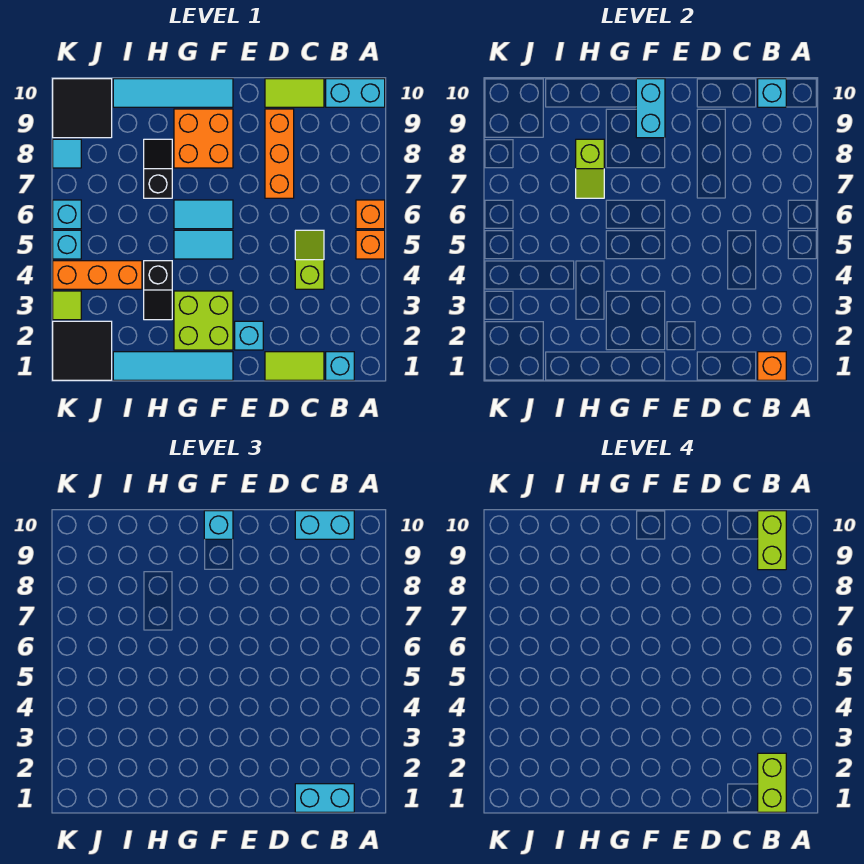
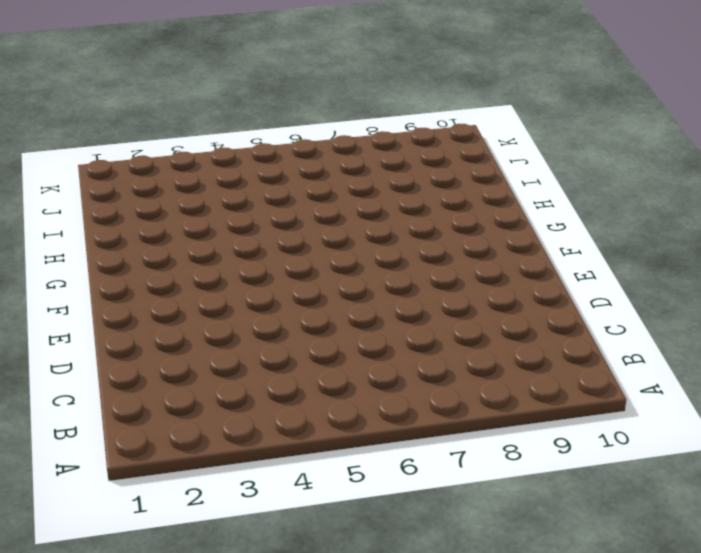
none -> orange 1x1 brick [356,230,385,259]
none -> orange 1x1 brick [356,200,385,229]
none -> cyan 1x2 brick [326,79,385,107]
none -> cyan 1x1 brick [326,352,354,380]

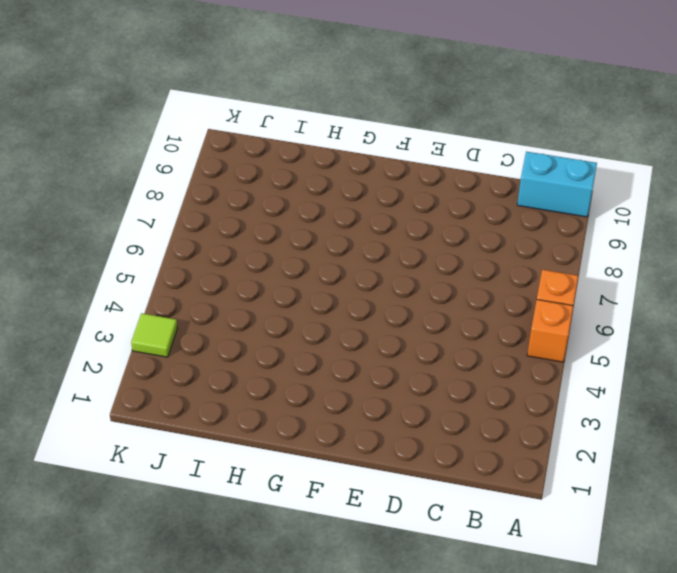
none -> cyan 1x1 brick [326,352,354,380]
none -> lime 1x2 tile [265,352,324,380]
none -> lime 1x2 slope [295,230,324,289]
none -> lime 1x2 tile [265,79,324,107]

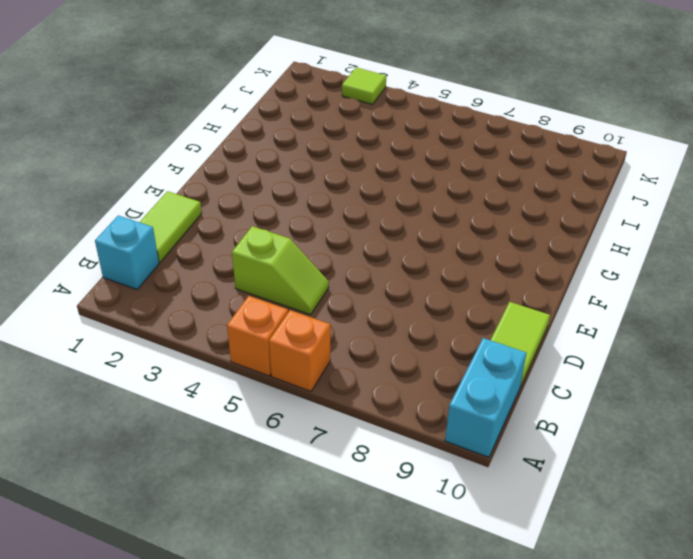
none -> orange 1x3 brick [265,109,294,198]
none -> cyan 1x1 brick [235,321,263,350]
none -> cyan 1x4 tile [113,352,233,380]
none -> lime 2x2 brick [174,291,233,350]

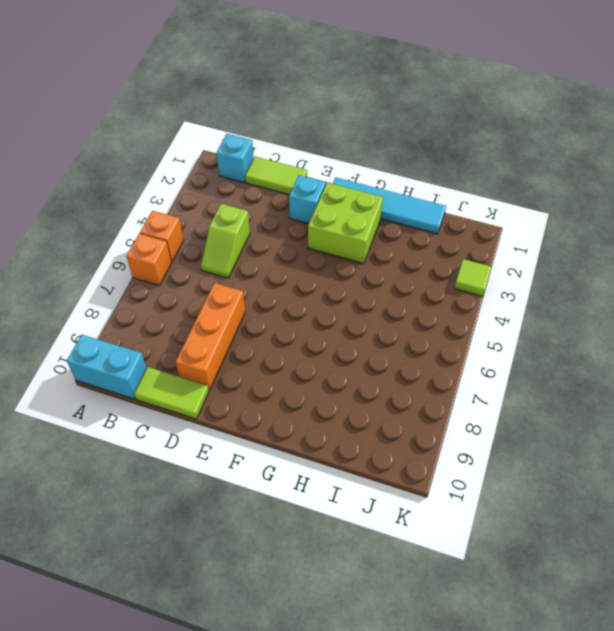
none -> cyan 1x2 tile [174,230,233,259]
none -> cyan 1x2 tile [174,200,233,229]
none -> orange 2x2 brick [174,109,233,168]
none -> cyan 1x4 tile [113,79,233,107]

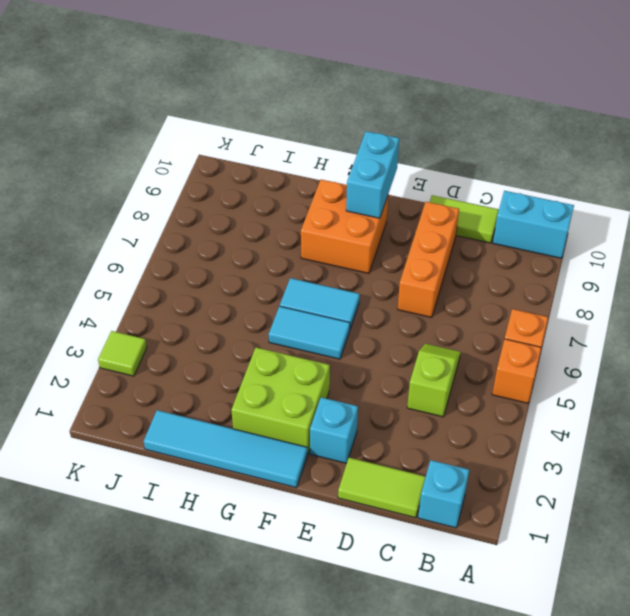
none -> cyan 1x4 tile [113,79,233,107]
none -> black 1x2 slope [144,261,172,320]
none -> black 1x2 slope [144,139,172,198]
none -> orange 1x3 brick [53,261,142,289]

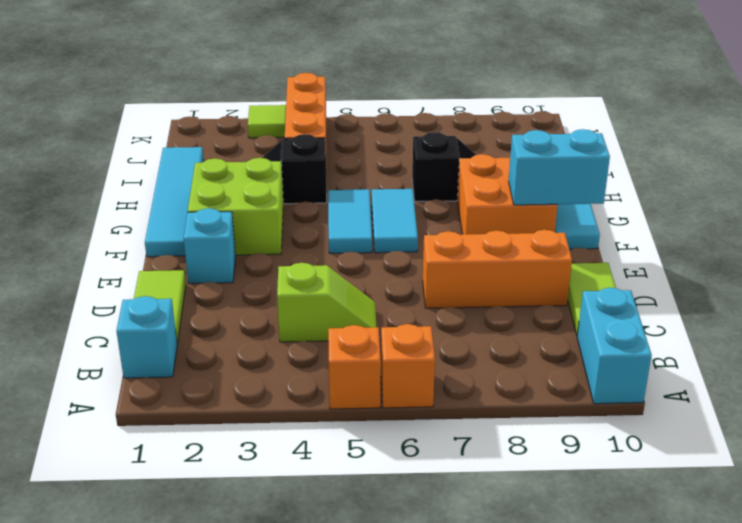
none -> black 2x2 tile [53,321,112,380]
none -> black 2x2 tile [53,79,112,138]
none -> cyan 1x1 brick [53,230,81,259]
none -> cyan 1x1 brick [53,200,81,229]

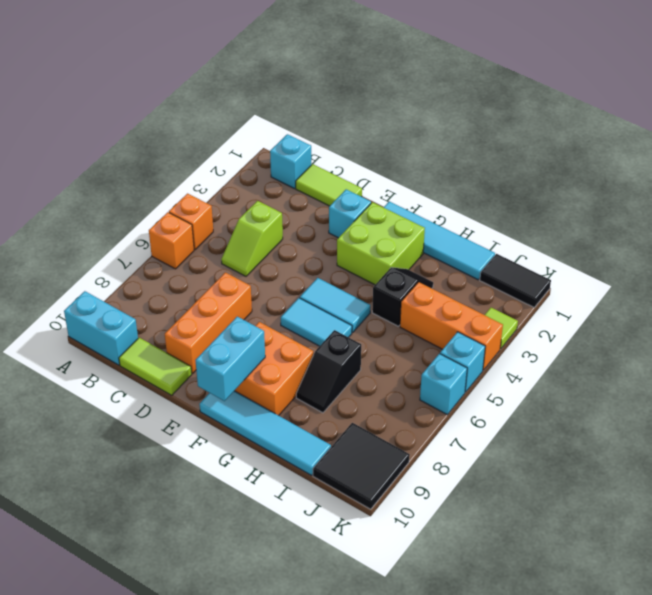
black 1x2 tile [480,254,551,307] -> black 2x2 tile [53,321,112,380]
none -> cyan 1x1 tile [53,139,81,168]
none -> orange 1x1 brick [758,352,786,380]
none -> cyan 1x1 brick [758,79,786,107]
none -> lime 1x2 slope [576,139,604,198]

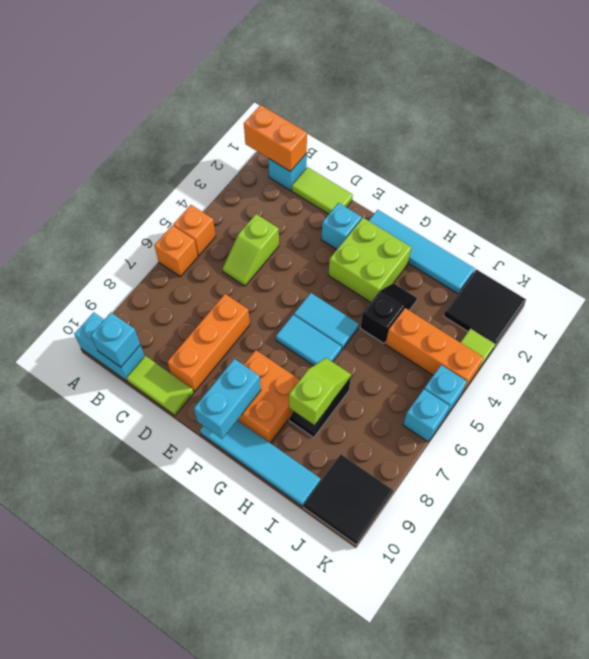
orange 1x2 brick [244,105,307,172] -> orange 1x1 brick [758,352,786,380]
none -> cyan 1x1 tile [53,139,81,168]
none -> cyan 1x2 brick [295,784,354,812]
none -> cyan 1x2 brick [295,511,354,539]
none -> cyan 1x1 brick [204,511,233,539]

